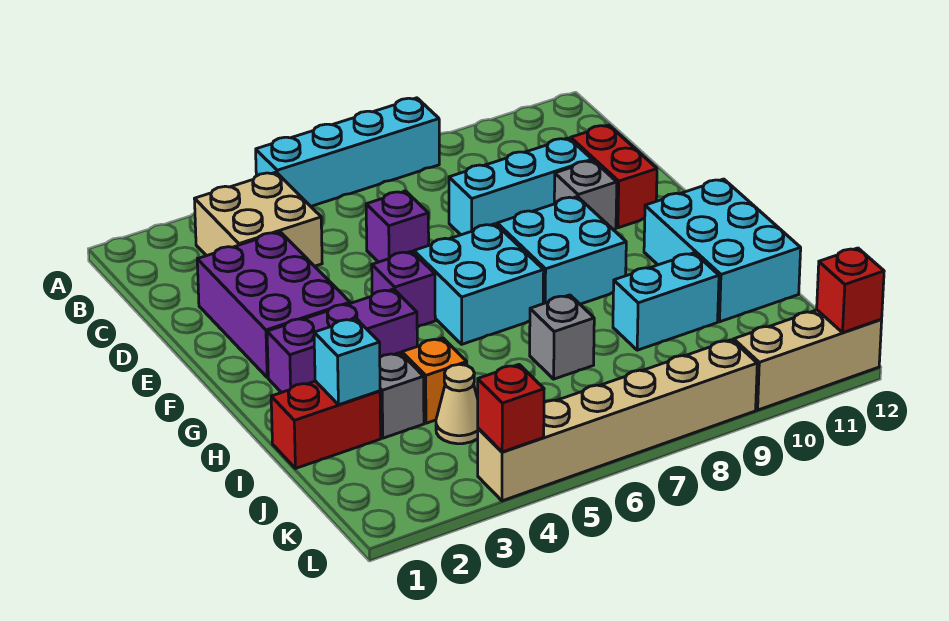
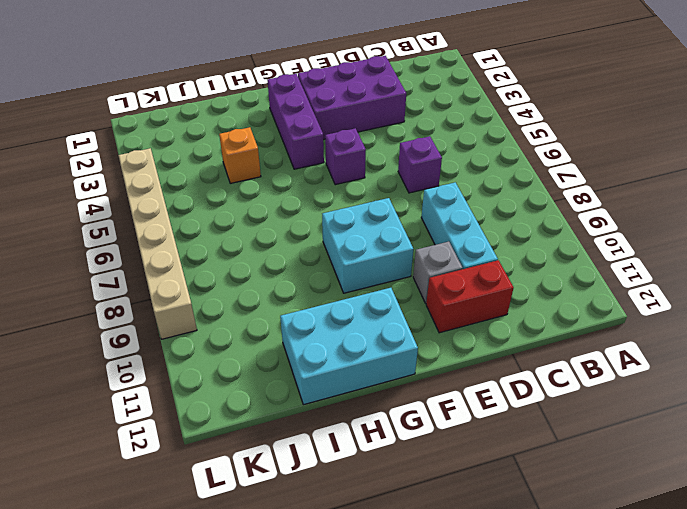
none -> cyan 1x4 brick [256,98,439,206]
none -> tan 2x2 brick [195,172,322,266]
none -> cyan 2x2 brick [414,224,544,344]

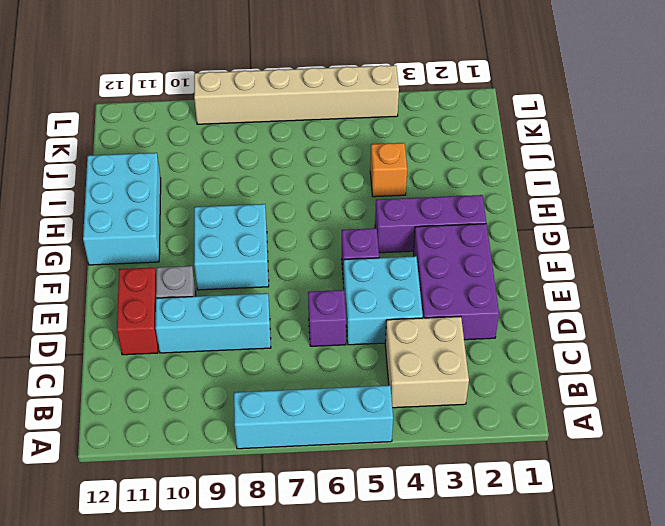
cyan 2x2 brick [343,256,423,345] -> cyan 2x2 brick moved to [414,224,544,344]
none -> red 1x2 brick [271,381,381,469]
none -> grey 1x1 brick [380,353,424,438]
none -> grey 1x1 brick [530,295,594,379]

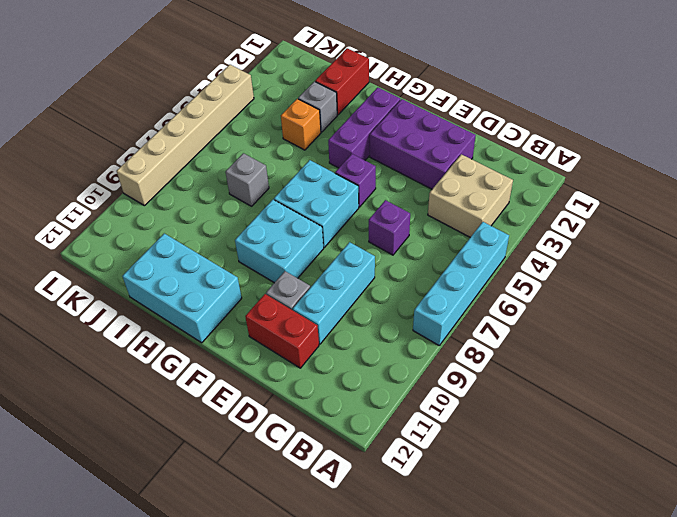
none -> cyan 1x2 brick [613,253,719,350]
none -> tan 1x1 cone [436,364,478,444]
none -> tan 1x3 brick [734,310,882,410]

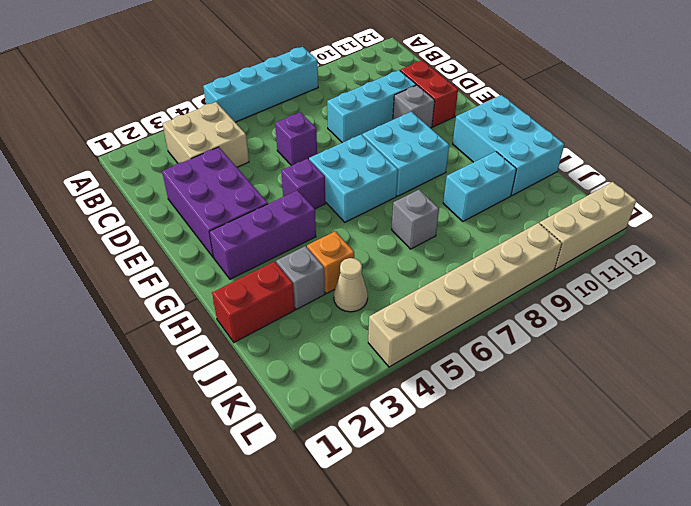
none -> cyan 1x1 brick [314,318,380,405]
none -> red 1x1 brick [478,365,544,452]
none -> red 1x1 brick [817,248,884,332]

